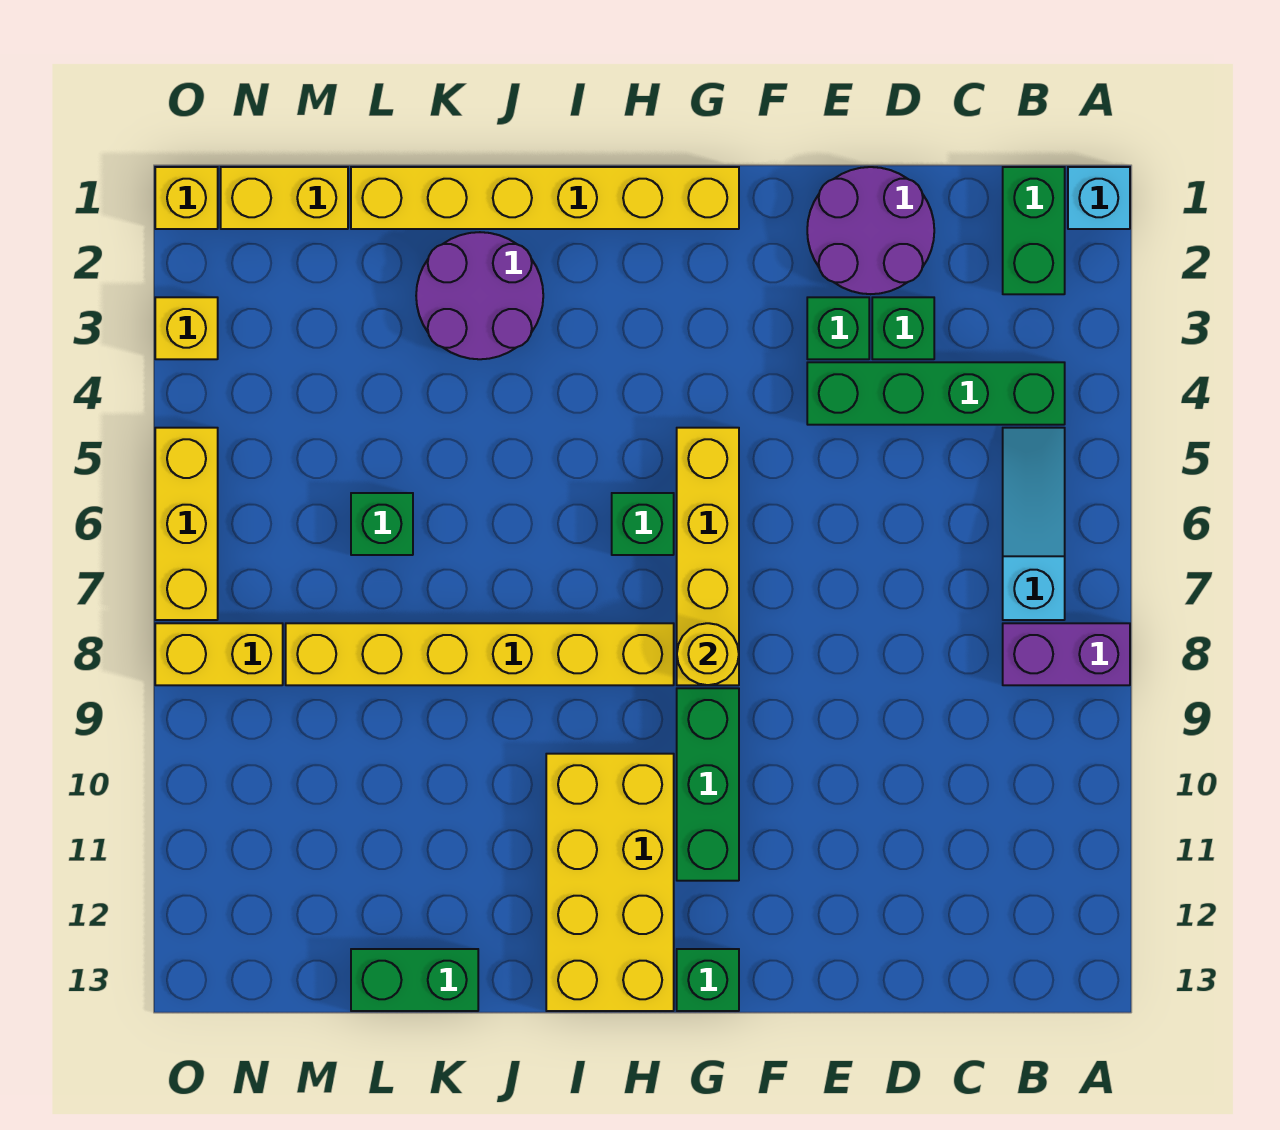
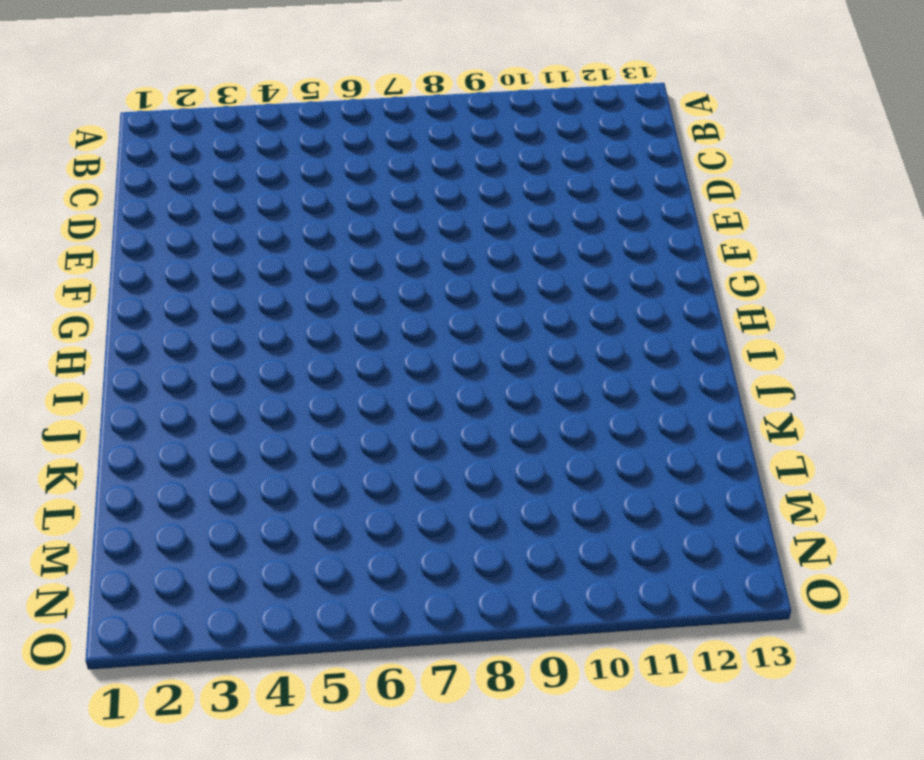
none -> cyan 1x1 brick [1068,167,1130,229]
none -> purple 1x2 brick [1003,623,1130,685]
none -> green 1x2 brick [1003,167,1065,294]

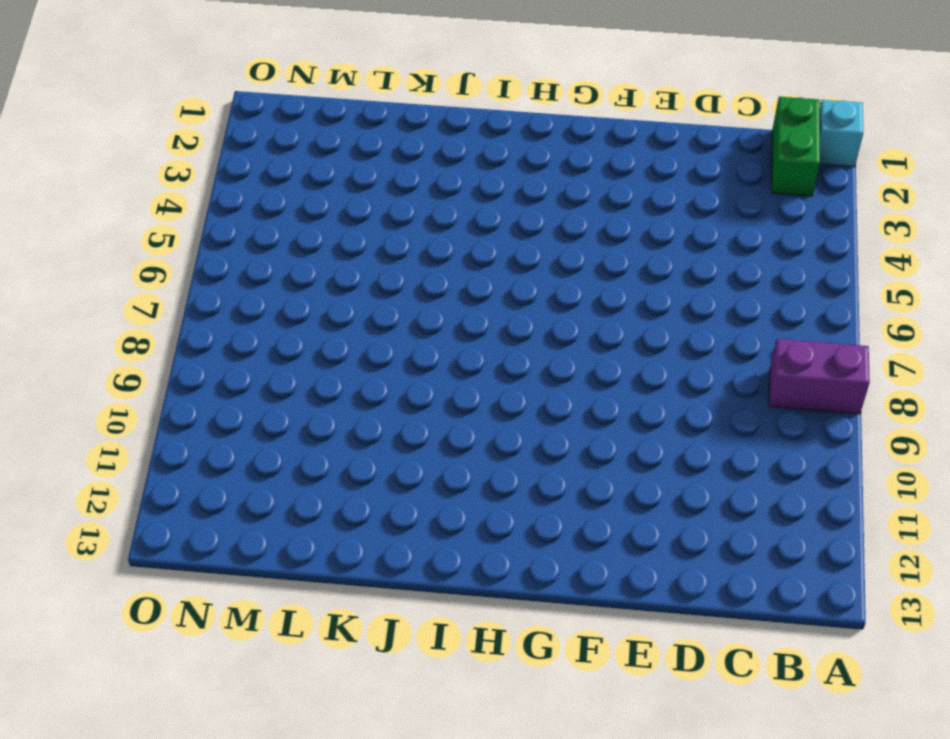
none -> green 1x4 brick [807,362,1065,425]
none -> cyan 1x3 slope [1003,428,1065,620]
none -> purple 2x2 round brick [807,167,934,294]

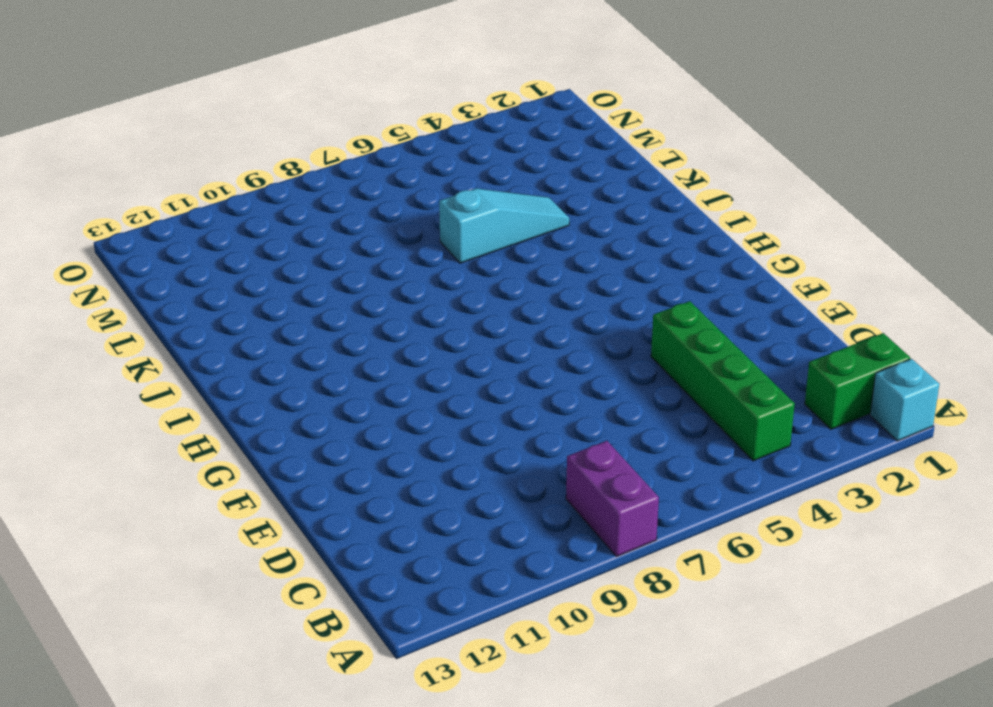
cyan 1x3 slope [439,188,569,263] -> cyan 1x3 slope moved to [1003,428,1065,620]
none -> purple 2x2 round brick [807,167,934,294]
none -> green 1x1 brick [872,297,934,359]
none -> green 1x1 brick [807,297,869,359]

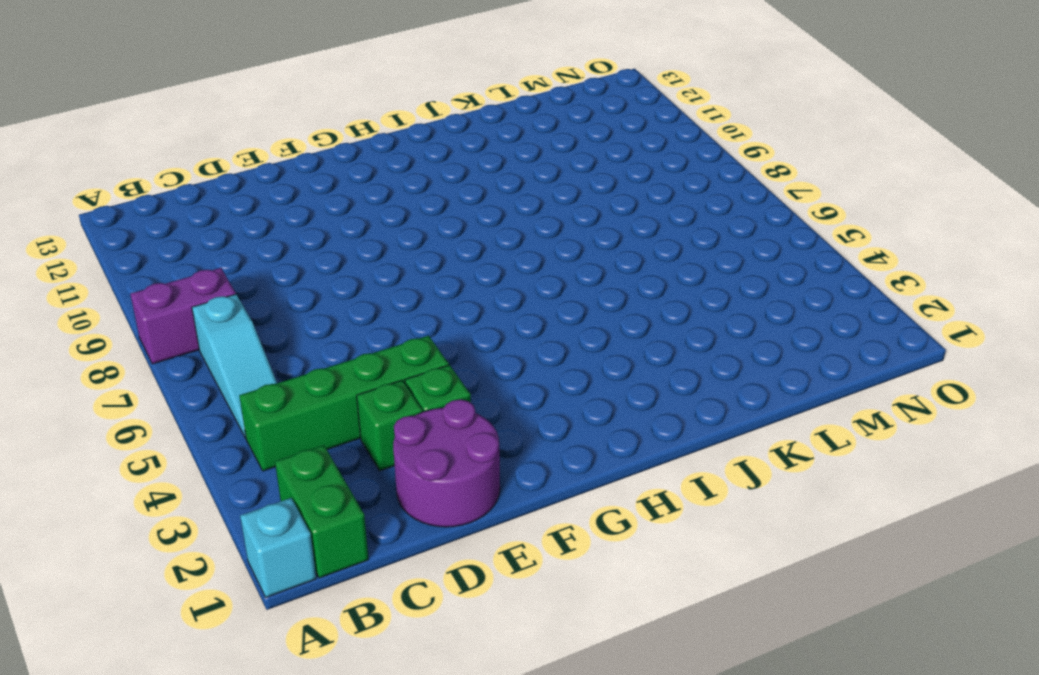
none -> yellow 1x6 brick [351,167,739,229]
none -> yellow 1x4 brick [677,428,739,685]
none -> green 1x3 brick [677,688,739,881]

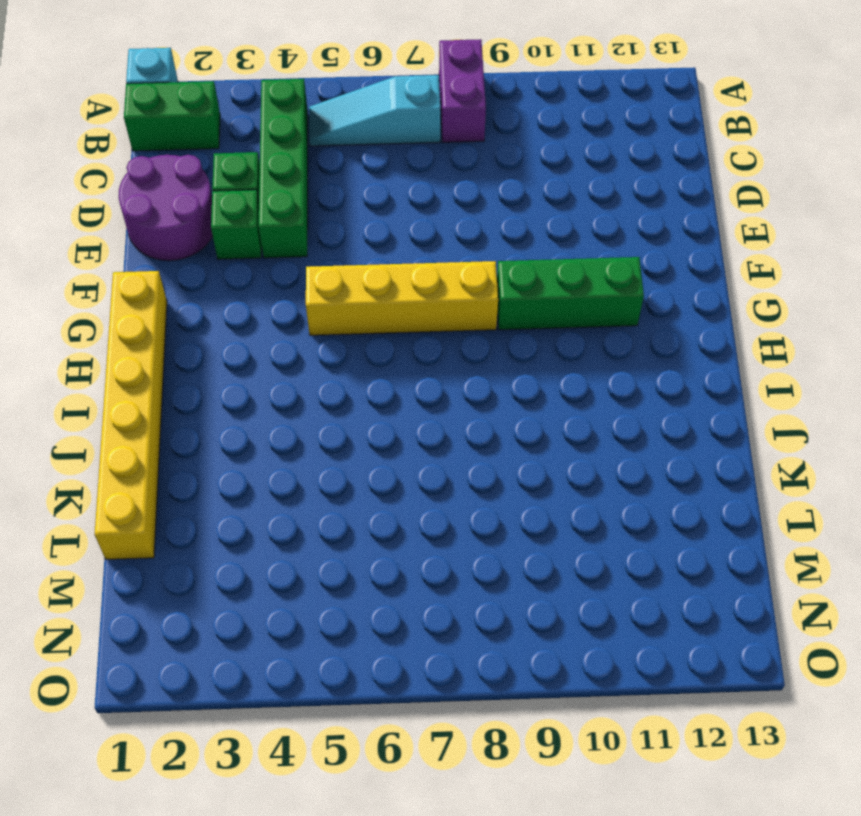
none -> green 1x1 brick [677,949,739,1011]
none -> green 1x1 brick [612,493,674,555]
none -> yellow 1x6 brick [286,623,674,685]

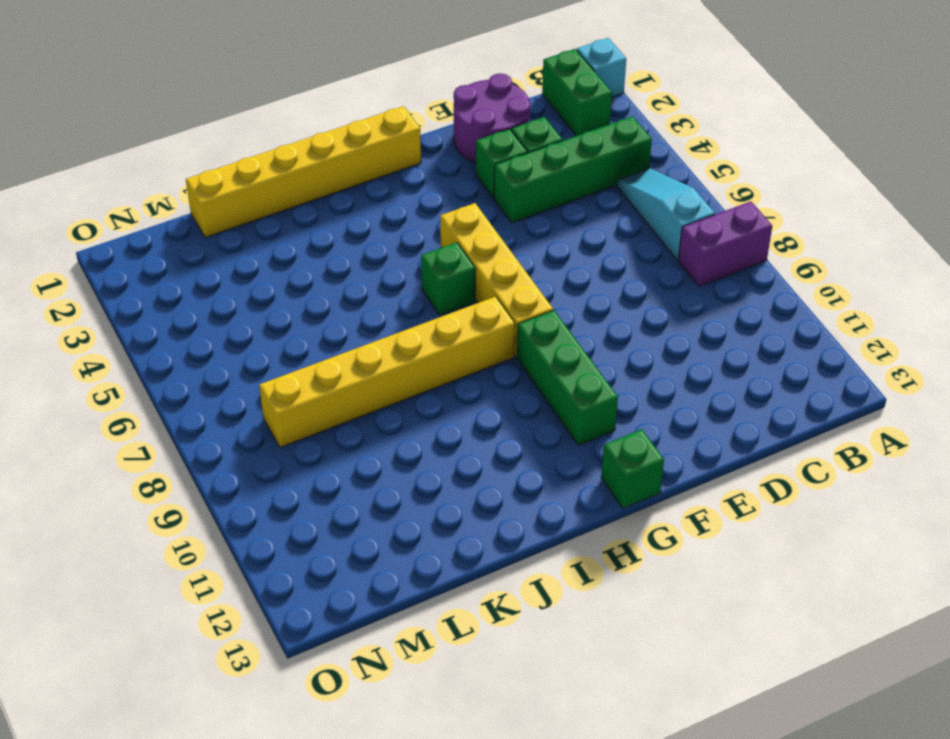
none -> yellow 2x4 brick [546,754,674,1011]
none -> purple 2x2 round brick [416,232,543,359]
none -> green 1x2 brick [351,949,478,1011]

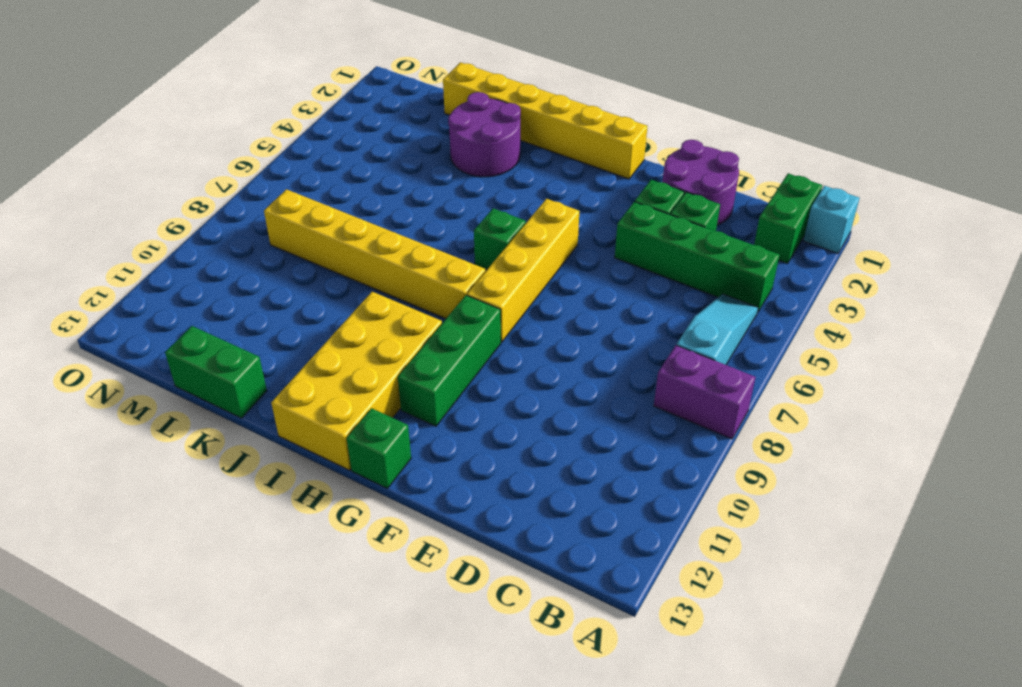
none -> green 1x1 brick [351,493,413,555]
none -> yellow 1x2 brick [221,167,348,229]
none -> yellow 1x2 brick [155,623,283,685]

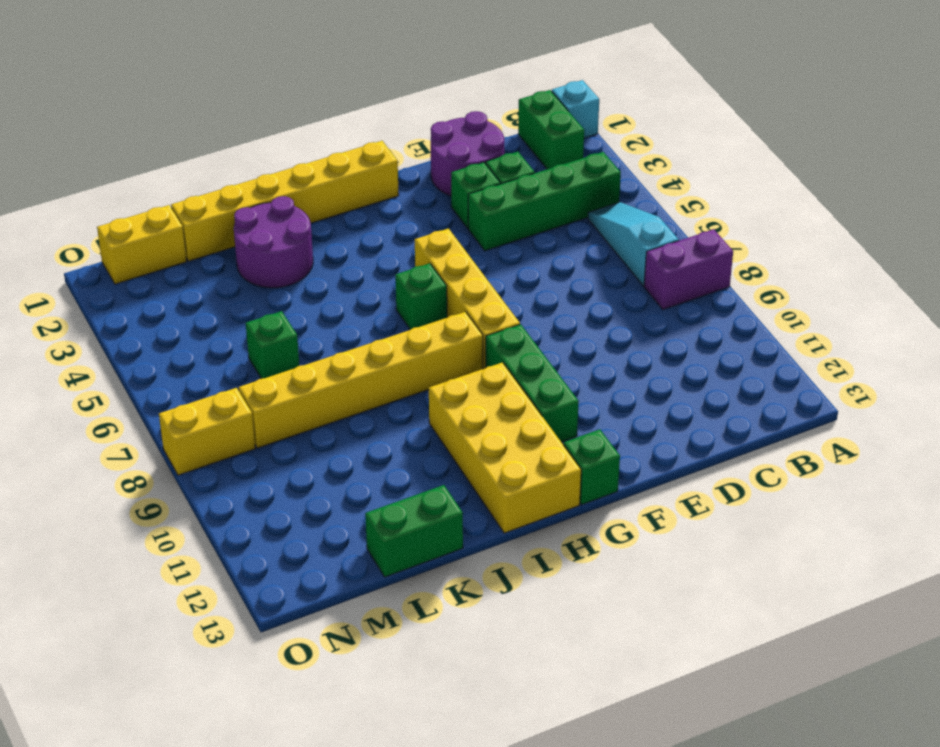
none -> yellow 1x1 brick [155,167,218,229]
none -> yellow 1x1 brick [155,297,218,359]
none -> yellow 1x3 brick [155,428,218,620]

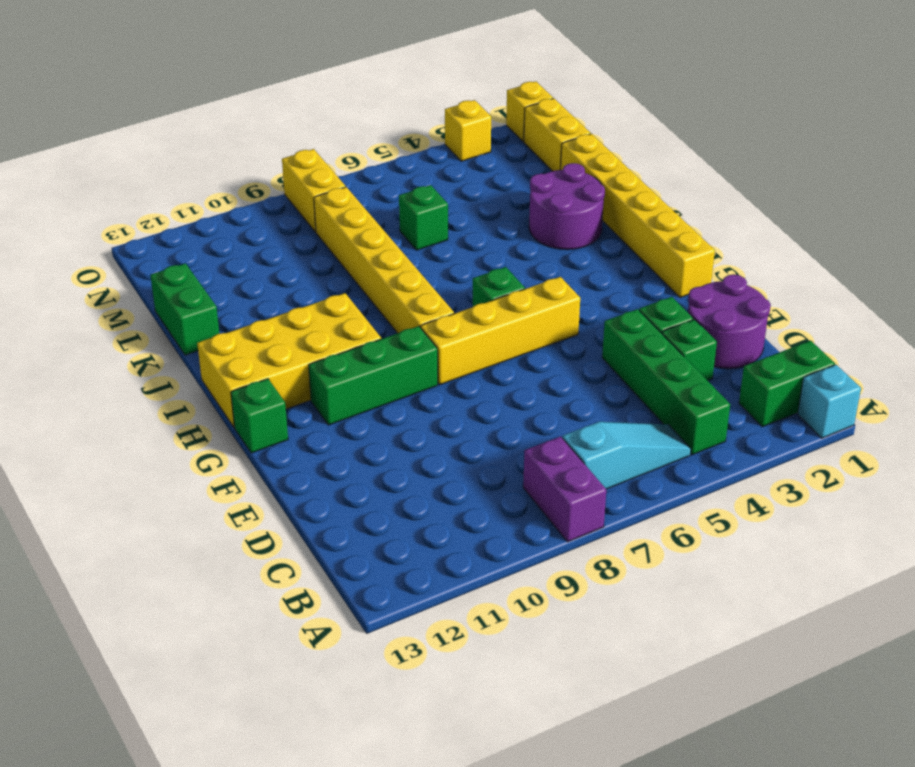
none -> yellow 1x3 brick [155,428,218,620]
none -> yellow 1x1 round brick [677,623,739,685]

